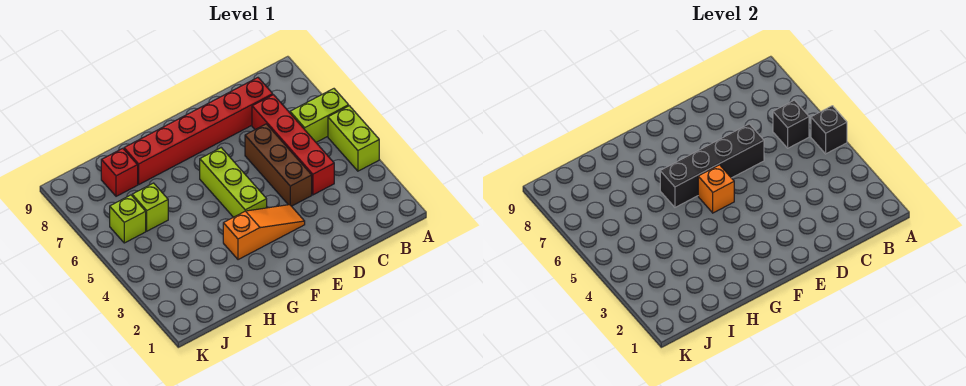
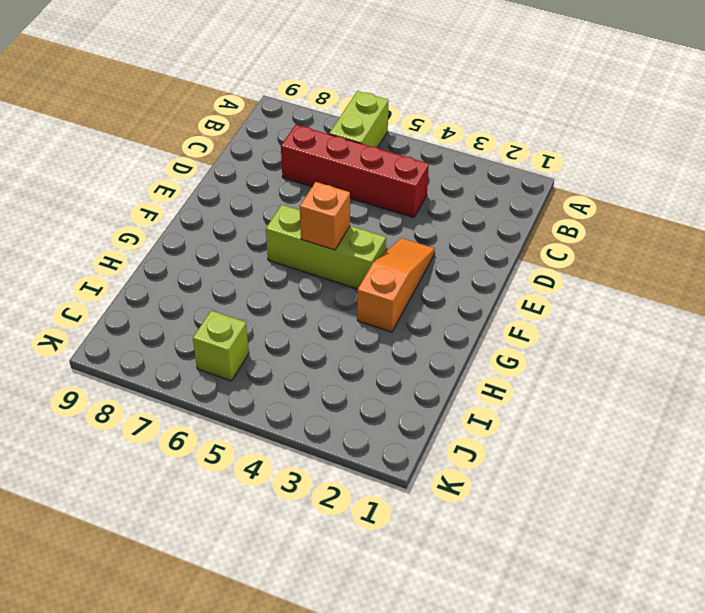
none -> lime 1x2 brick [328,106,379,171]
none -> red 1x6 brick [124,78,273,184]
none -> brown 1x3 brick [245,124,312,206]

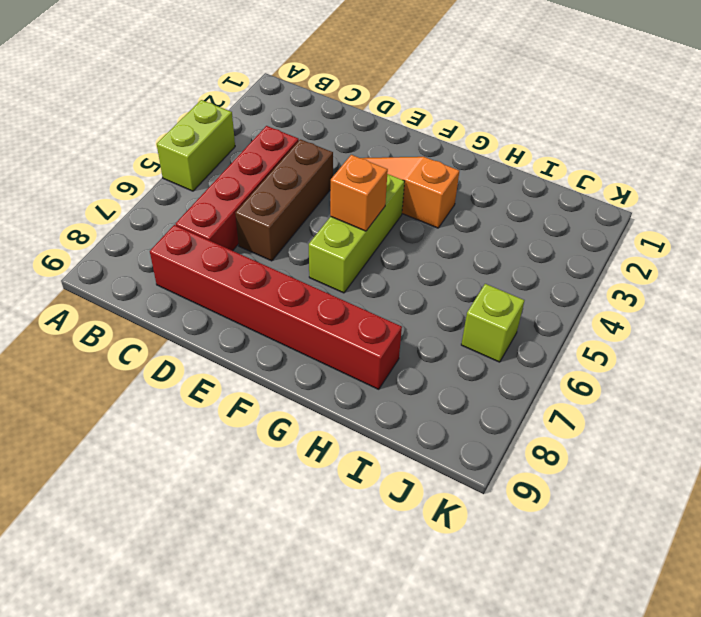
none -> lime 1x2 brick [290,89,349,142]
none -> lime 1x1 brick [132,183,168,231]
none -> red 1x1 brick [101,148,138,196]

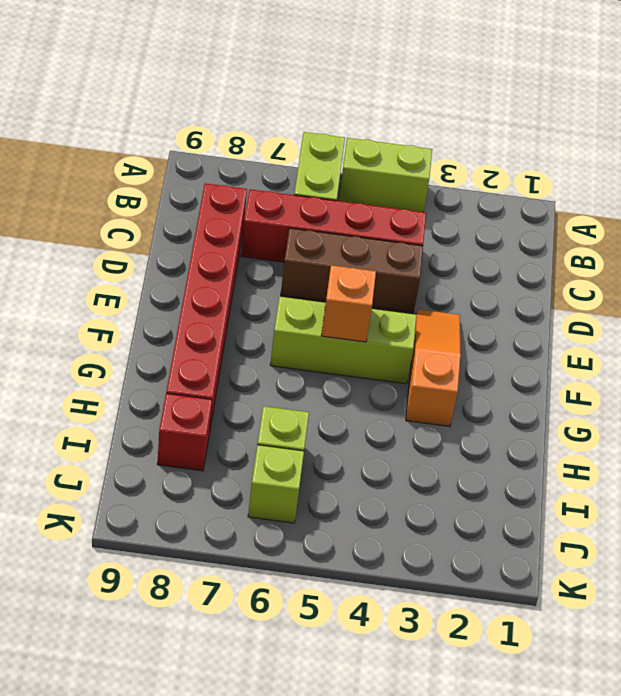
none -> black 1x1 brick [811,106,847,154]
none -> black 1x1 brick [773,100,809,148]
none -> black 1x4 brick [660,124,764,207]

